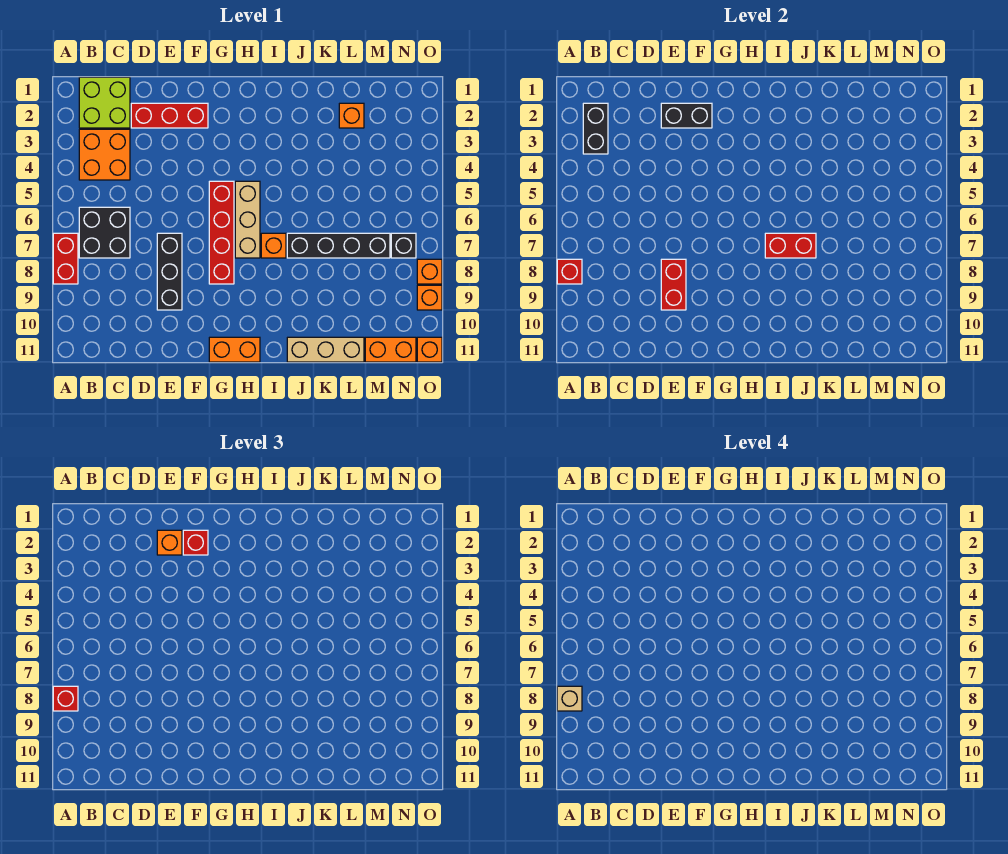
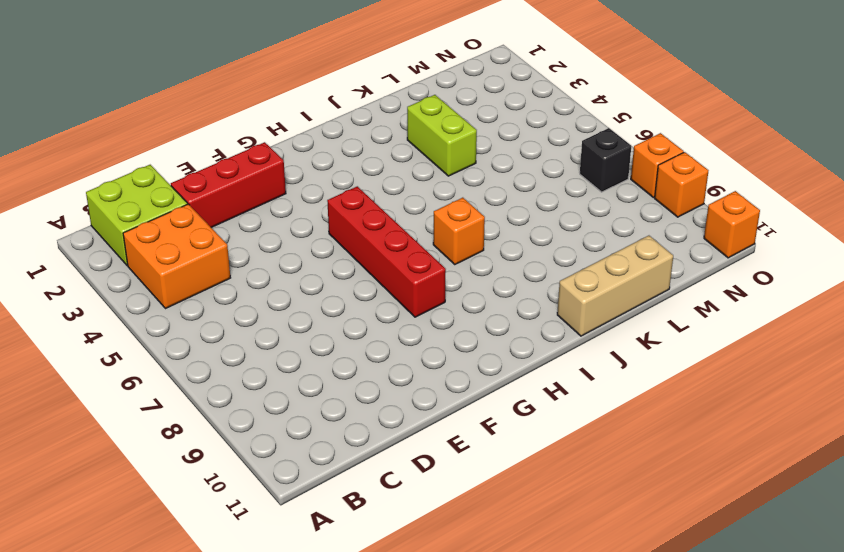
lime 1x2 brick [407,95,477,176] -> none
none -> red 1x2 brick [53,233,78,284]
none -> black 2x2 brick [79,207,130,258]
none -> black 1x3 brick [157,233,182,310]

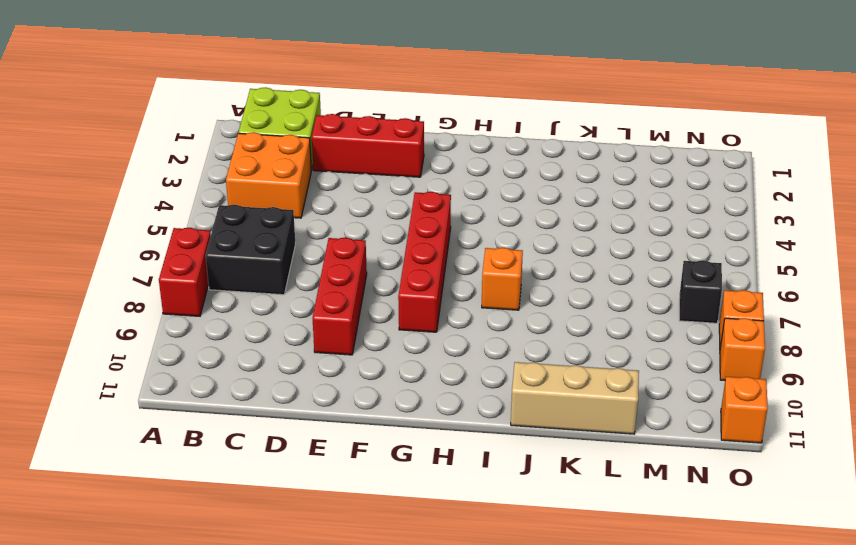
red 1x3 brick [312,238,367,355] -> black 1x3 brick [157,233,182,310]
none -> orange 1x2 brick [209,337,260,362]
none -> tan 1x3 brick [235,181,260,258]
none -> black 1x4 brick [287,233,390,258]

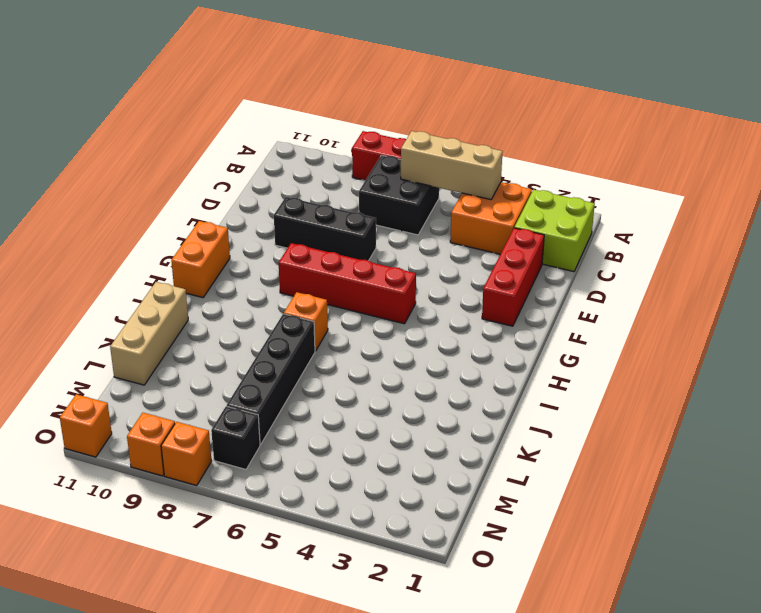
tan 1x3 brick [401,131,503,200] -> tan 1x3 brick moved to [235,181,260,258]
none -> orange 1x1 brick [339,103,364,128]
none -> orange 1x2 brick [365,337,416,362]
none -> red 1x1 brick [557,259,582,284]

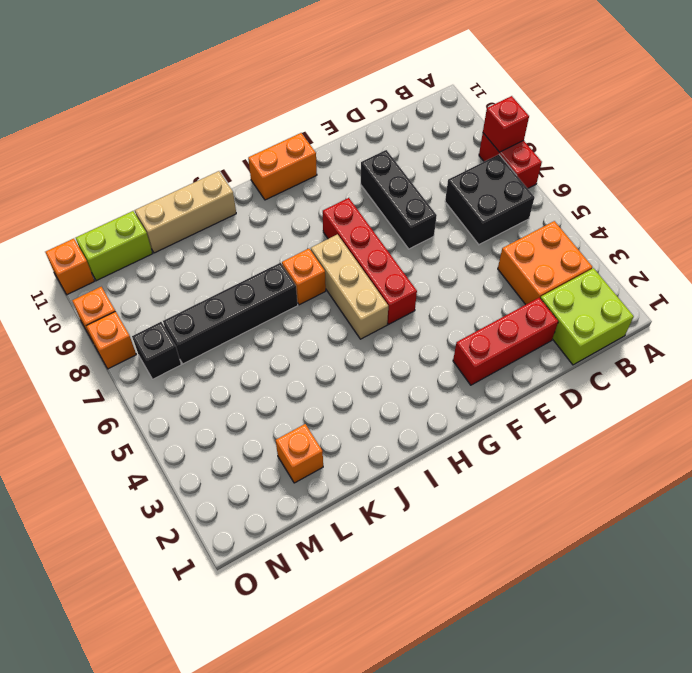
lime 1x2 brick [76,211,153,281] -> orange 1x2 brick [365,337,416,362]
none -> black 1x2 brick [583,103,608,154]
none -> black 1x2 brick [661,103,712,128]
none -> red 1x2 brick [661,259,686,310]

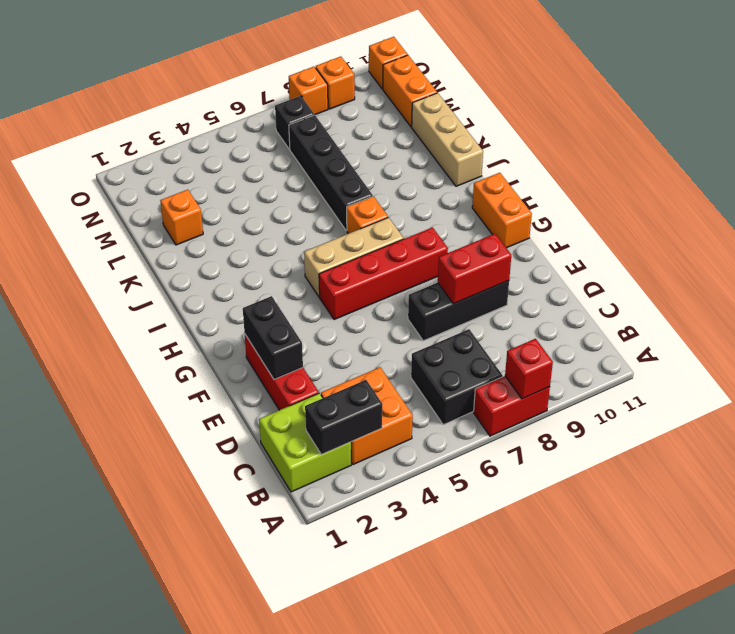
none -> red 1x2 brick [765,233,816,258]
none -> red 1x1 brick [53,686,78,711]
none -> orange 1x1 brick [157,530,182,555]

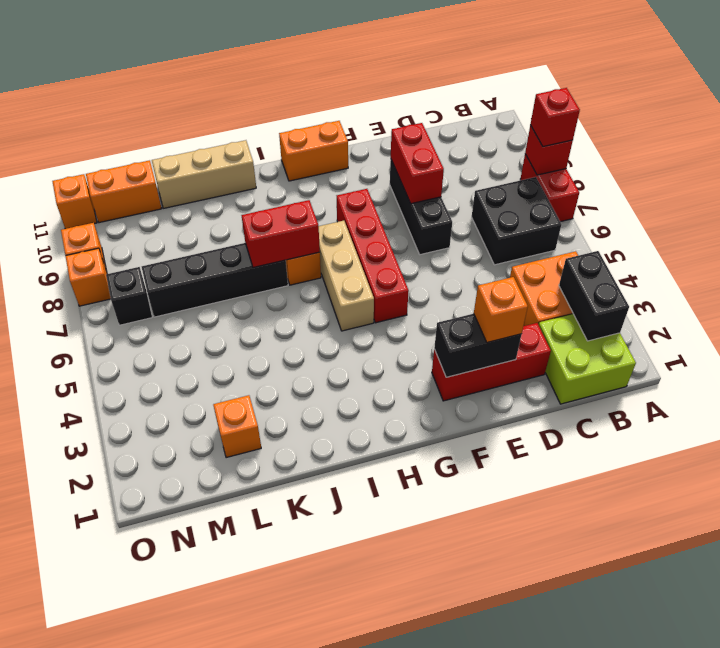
none -> red 1x1 brick [183,530,208,555]
none -> tan 1x1 brick [557,686,582,711]

